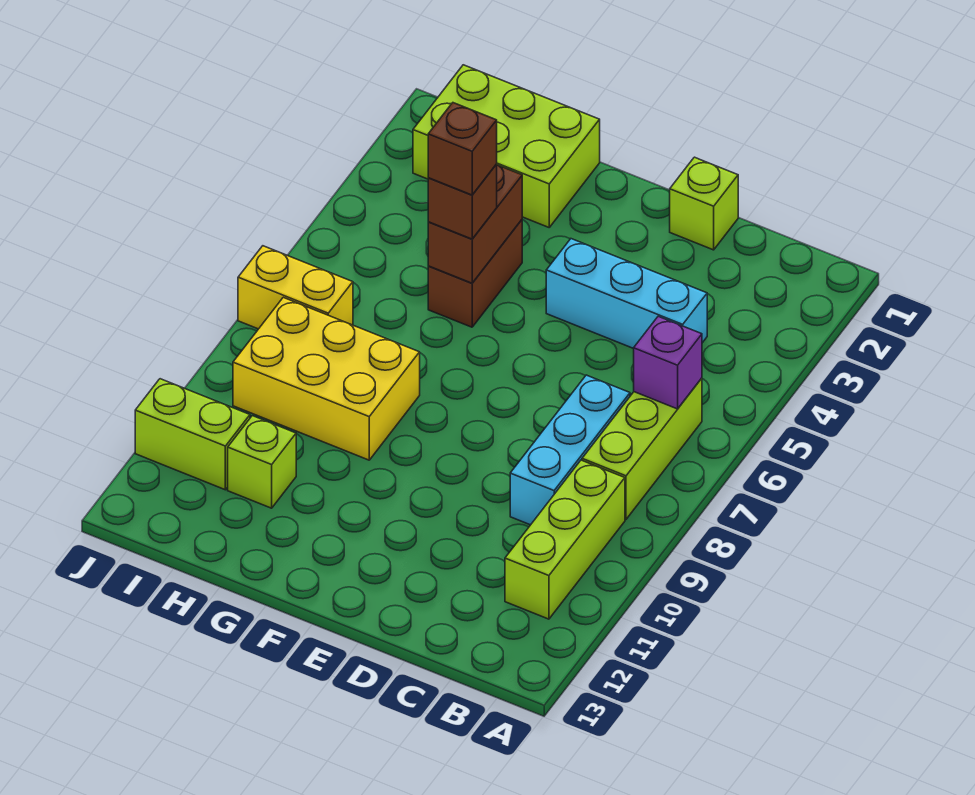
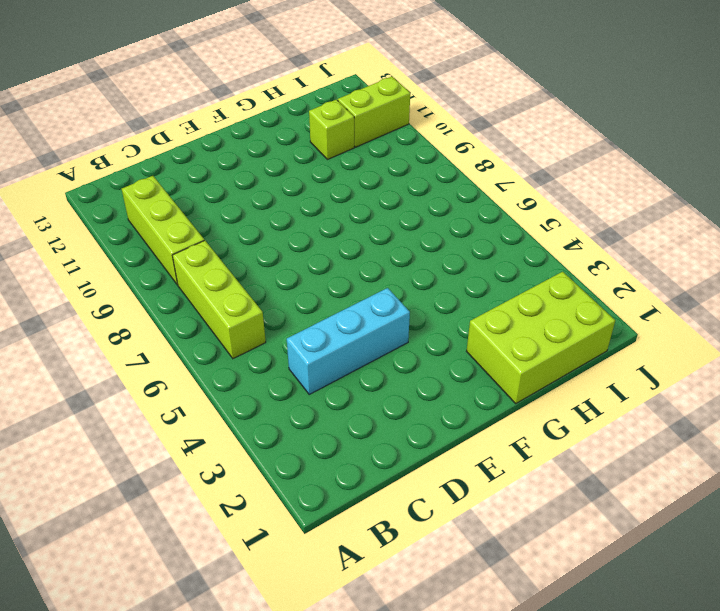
none -> cyan 1x3 brick [510,375,630,525]
none -> lime 1x1 brick [670,157,738,250]
none -> brown 1x2 brick [428,220,522,327]

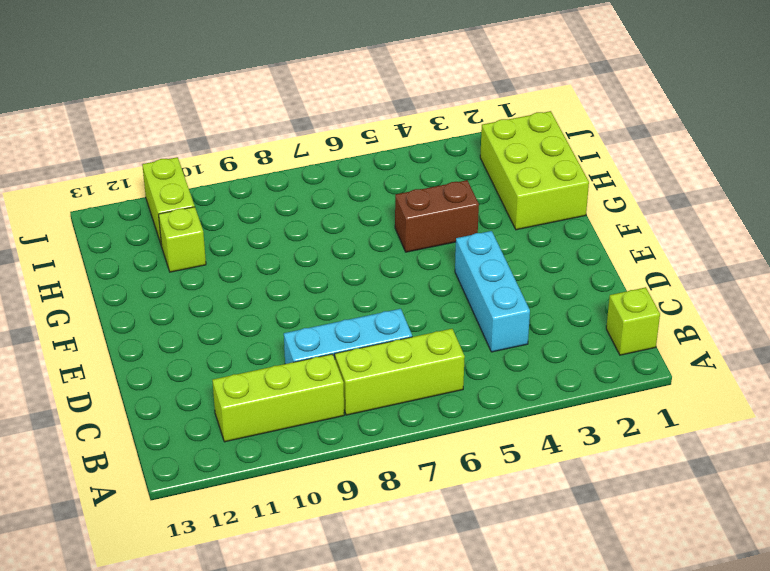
lime 1x1 brick [606,287,660,355] -> lime 1x1 brick moved to [670,157,738,250]
none -> yellow 2x3 brick [233,297,420,460]
none -> yellow 1x2 brick [238,246,353,329]
none -> purple 1x1 brick [634,316,702,409]

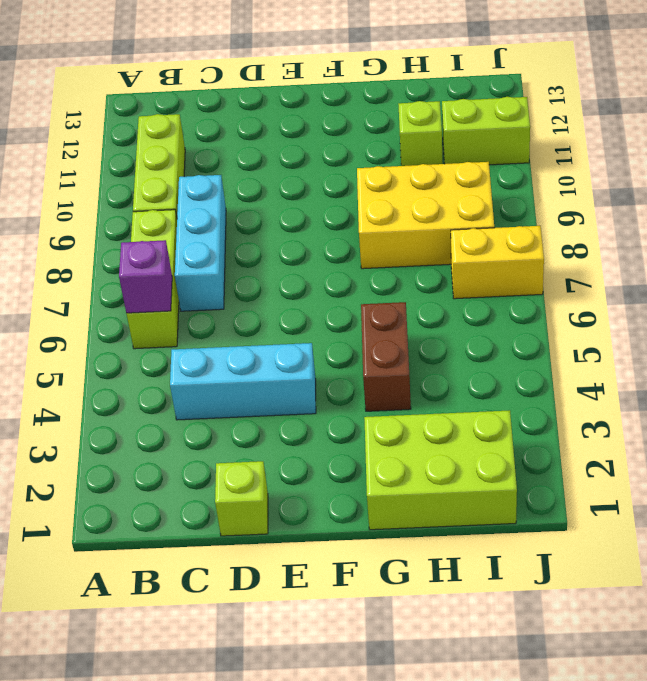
none -> brown 1x2 brick [428,165,522,283]
none -> brown 1x1 brick [428,164,497,239]
none -> brown 1x1 brick [428,103,497,195]

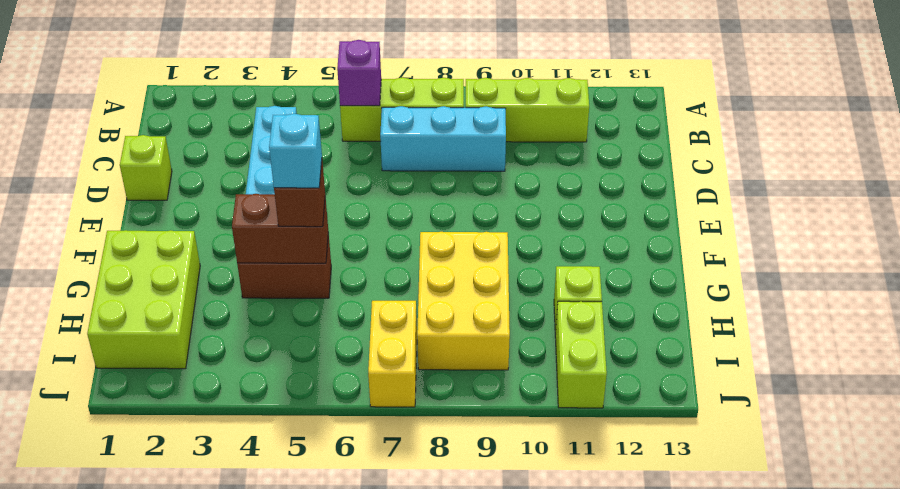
cyan 1x1 brick [269,114,322,188] -> brown 1x1 brick [428,103,497,195]

